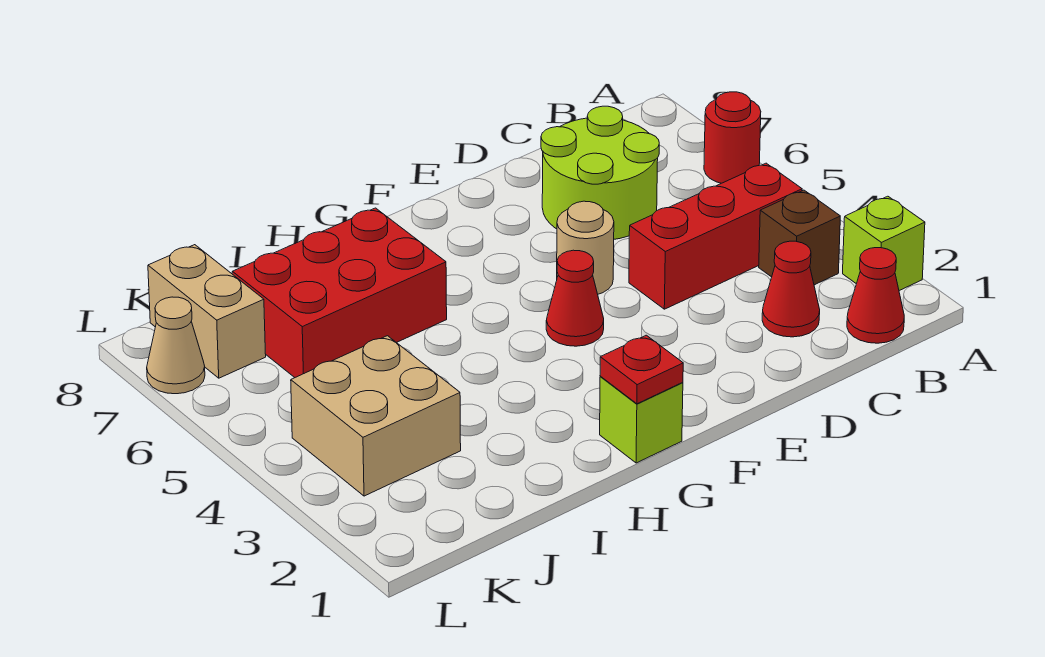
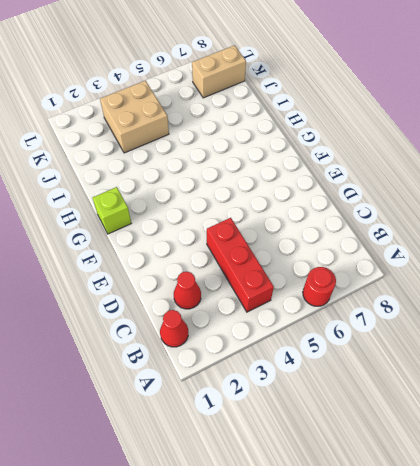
none -> lime 1x1 brick [843,196,925,291]
none -> brown 1x1 brick [759,190,840,285]
none -> lime 2x2 round brick [541,106,659,239]

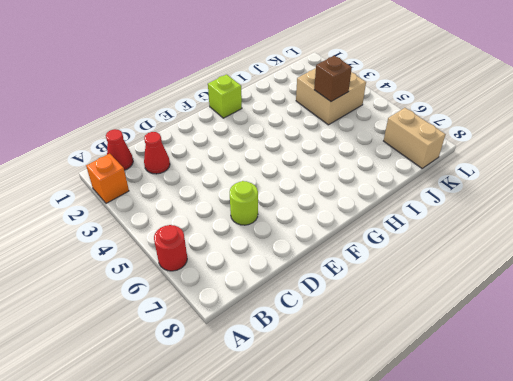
orange 1x1 brick [86,154,129,203] -> lime 1x1 brick [843,196,925,291]
lime 1x1 round brick [230,181,258,225] -> lime 2x2 round brick [541,106,659,239]
brown 1x1 brick [314,56,352,101] -> brown 1x1 brick moved to [759,190,840,285]
none -> red 1x3 brick [629,163,802,309]
none -> tan 1x1 round brick [557,201,614,294]
none -> red 1x1 cone [546,250,604,346]

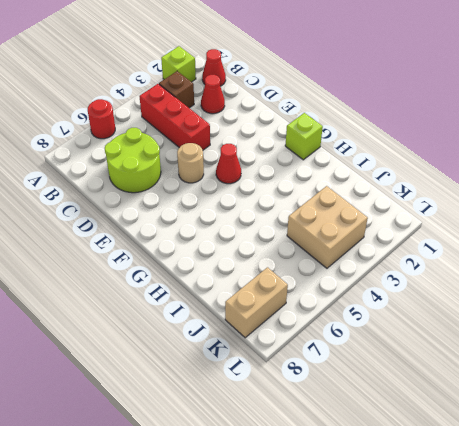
none -> red 2x3 brick [232,208,447,377]
none -> tan 1x1 cone [147,297,205,394]
none -> red 1x1 plate [600,335,683,404]

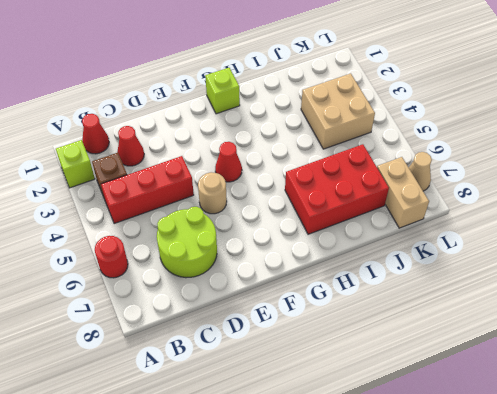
none -> red 1x1 plate [600,335,683,404]

